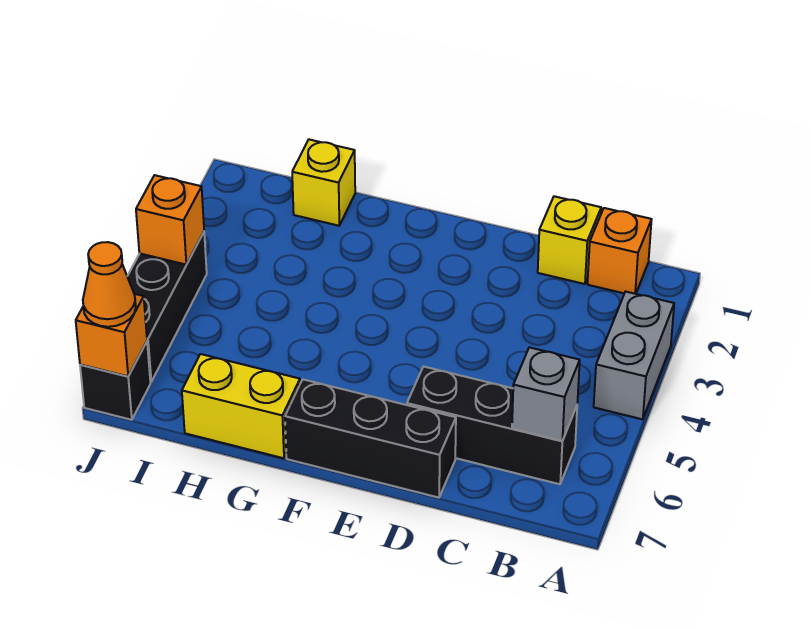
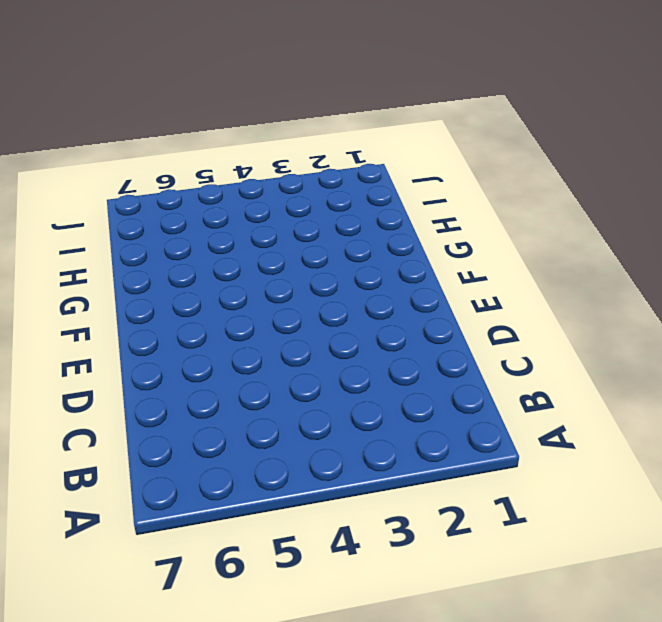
none -> grey 1x2 brick [594,292,674,419]
none -> orange 1x1 brick [587,208,652,294]
none -> black 1x3 brick [407,367,577,484]

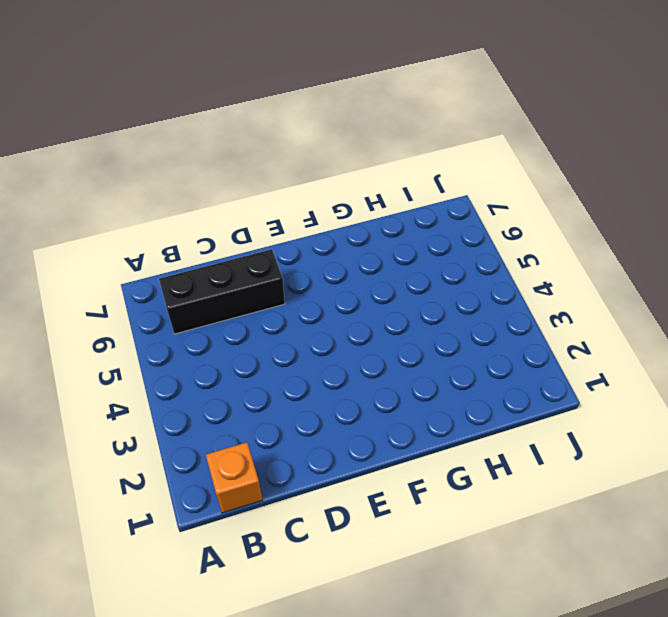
none -> grey 1x2 brick [594,292,674,419]
none -> yellow 1x1 brick [538,196,601,284]
none -> black 1x3 brick [285,380,456,498]

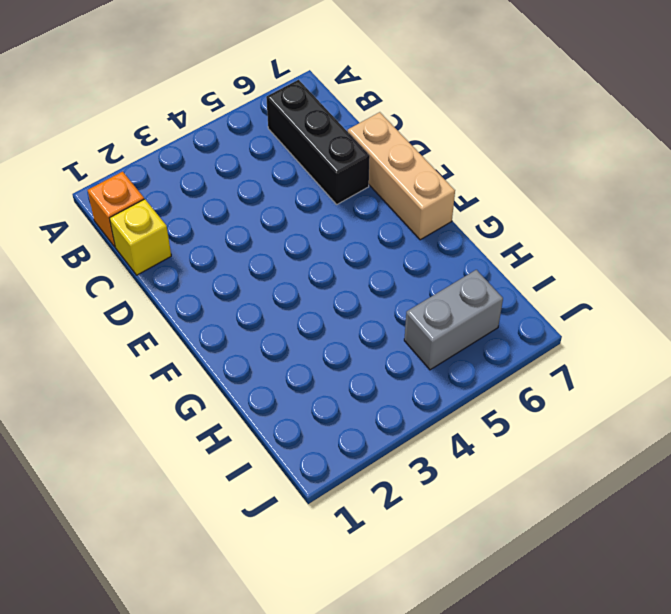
tan 1x3 brick [348,112,455,240] -> black 1x3 brick [285,380,456,498]
grey 1x2 brick [404,270,503,370] -> grey 1x2 brick moved to [594,292,674,419]
none -> yellow 1x2 brick [182,354,300,458]
none -> yellow 1x1 brick [292,140,355,226]
none -> black 1x3 brick [127,232,207,382]

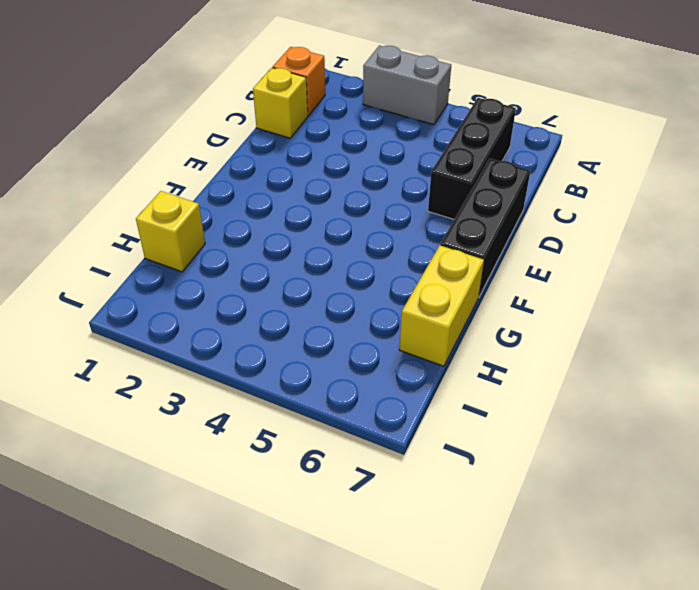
none -> black 1x3 brick [127,232,207,382]
none -> black 1x1 brick [80,342,150,420]
none -> grey 1x1 brick [512,347,580,441]

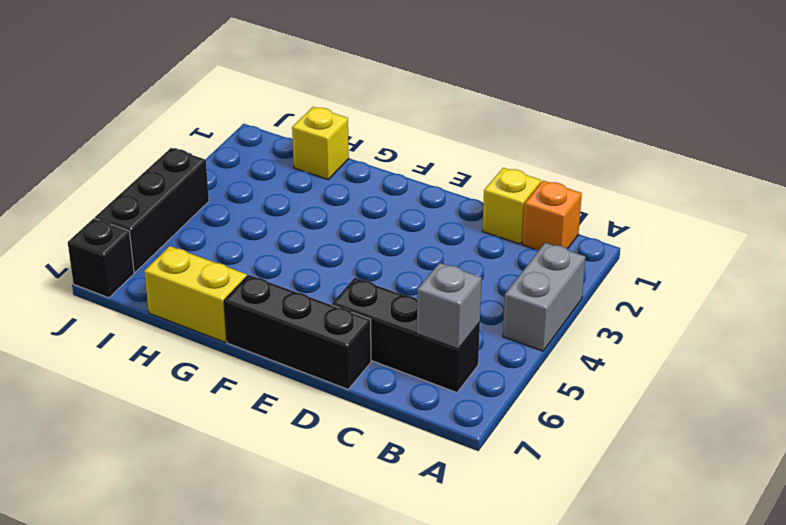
none -> orange 1x1 brick [136,175,204,265]
none -> orange 1x1 brick [76,294,147,376]
none -> orange 1x1 cone [83,242,136,327]

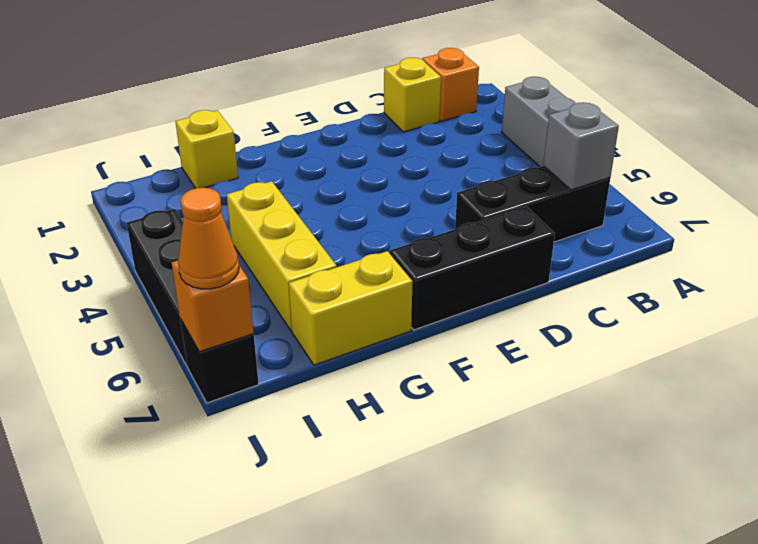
yellow 1x3 brick [227,181,337,331] -> none
none -> orange 1x1 brick [136,175,204,265]

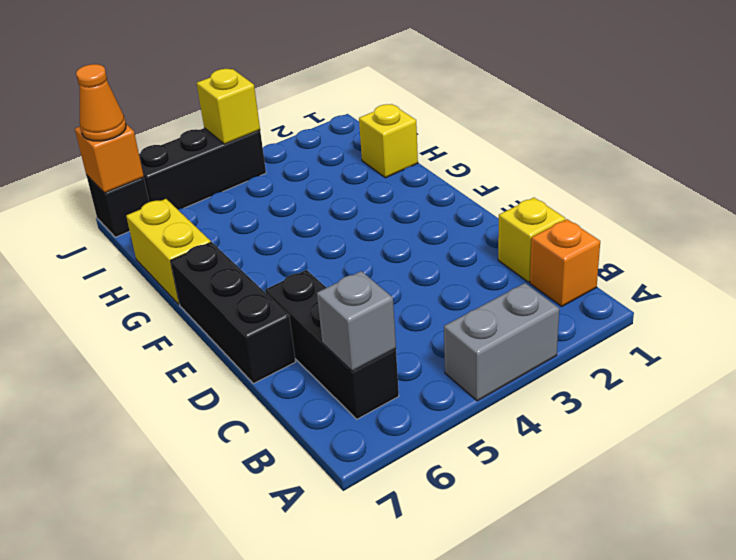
yellow 1x1 brick [197,69,260,144] -> orange 1x1 brick [136,175,204,265]

